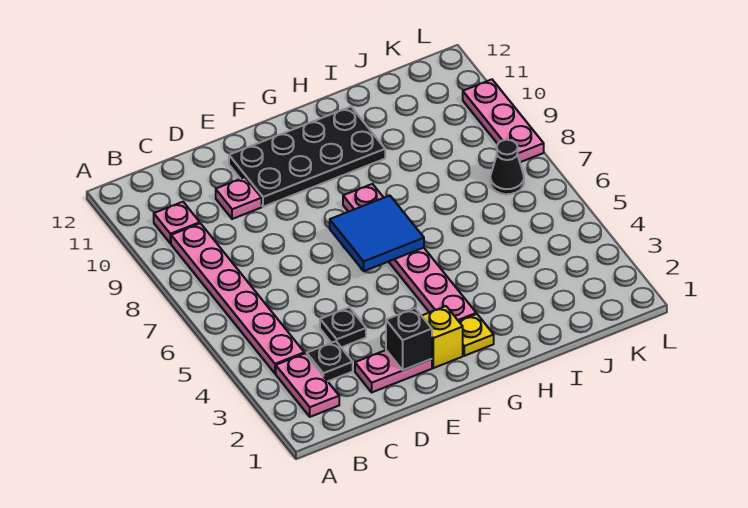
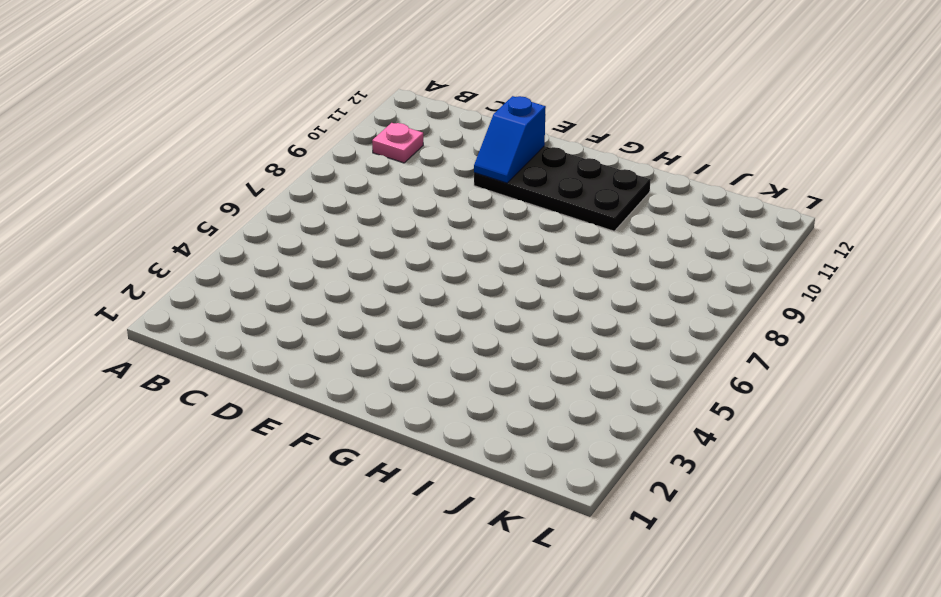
blue 1x2 slope [474,96,546,183] -> none
none -> pink 1x2 plate [276,354,339,417]
none -> pink 1x6 plate [171,223,304,374]
none -> black 1x1 plate [307,341,353,381]

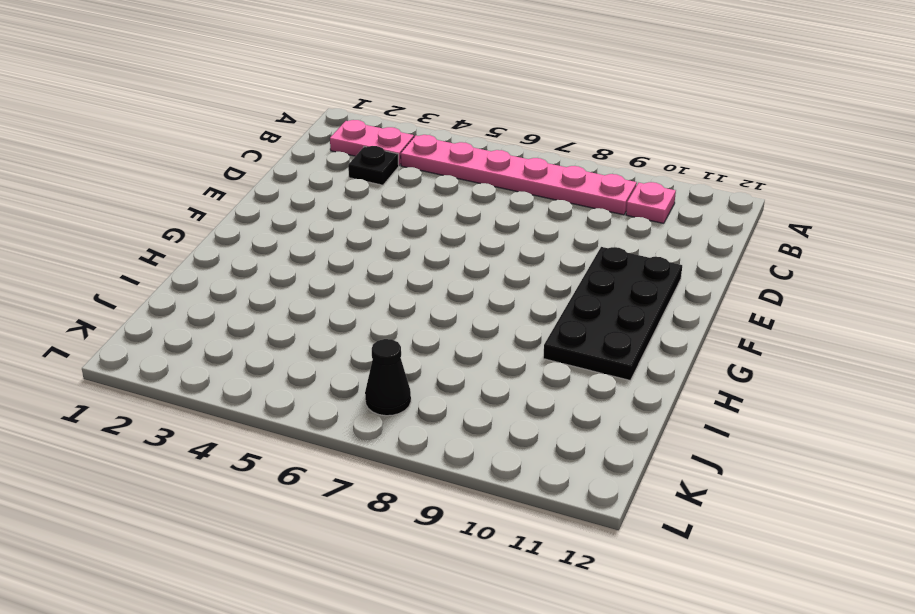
none -> pink 1x2 plate [355,350,432,392]
none -> black 1x1 plate [320,307,366,347]
none -> pink 1x1 plate [216,177,262,219]

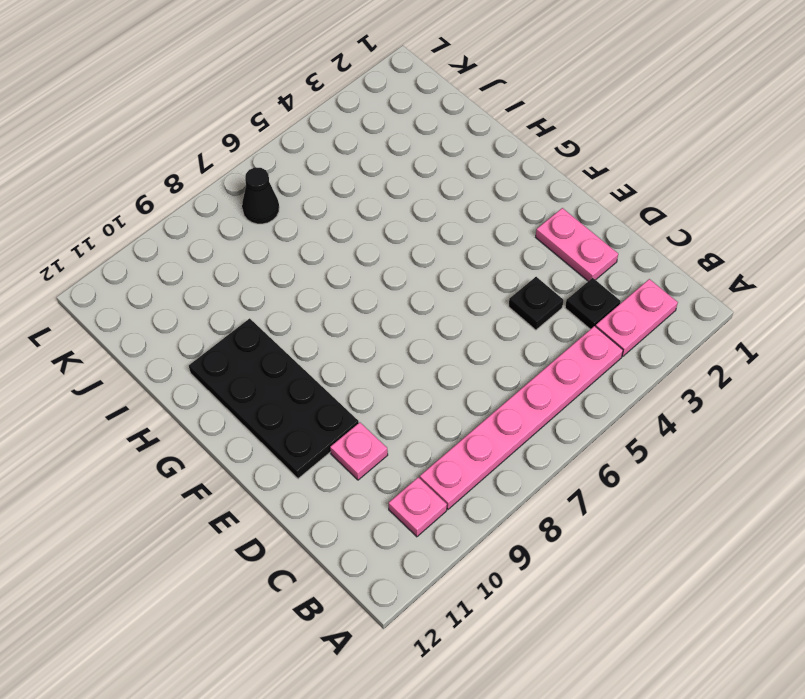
none -> yellow 1x1 brick [422,306,463,368]
none -> yellow 1x1 plate [459,314,494,356]
none -> pink 1x6 plate [343,184,476,321]

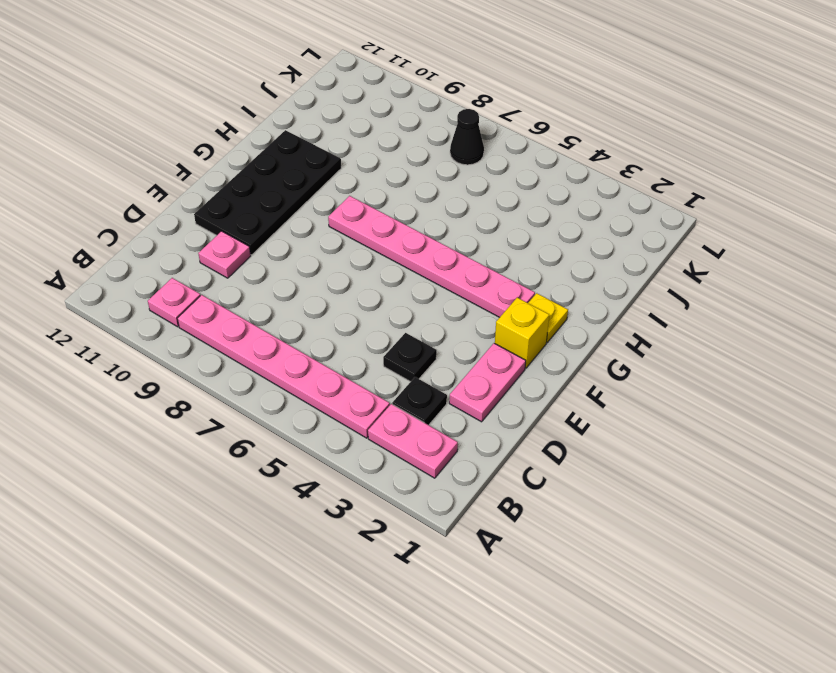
none -> pink 1x3 plate [463,79,544,162]
none -> black 1x1 brick [386,308,432,370]
none -> blue 2x2 tile [330,196,424,271]

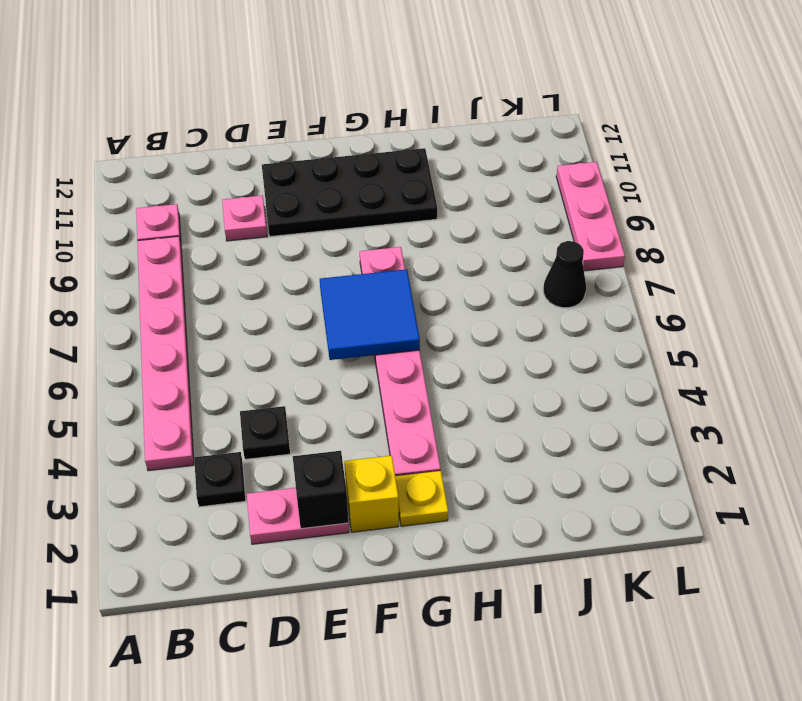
none -> pink 1x2 plate [276,354,339,417]

